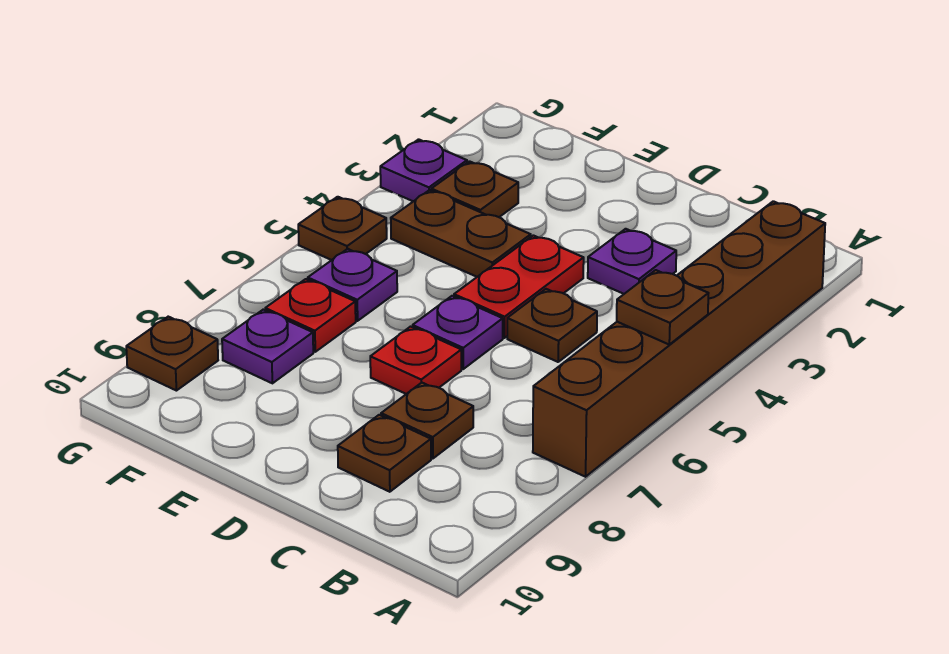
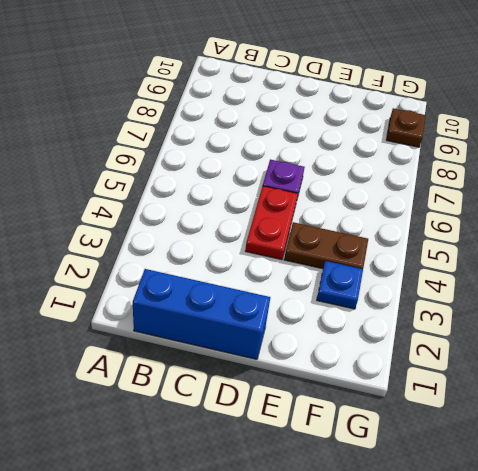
blue 1x3 brick [133,269,270,359] -> none
blue 1x1 plate [317,261,363,309] -> brown 1x1 plate [431,161,518,217]
none -> brown 1x6 brick [533,201,825,477]
none -> purple 1x1 plate [588,229,676,294]
none -> brown 1x1 plate [507,289,597,362]

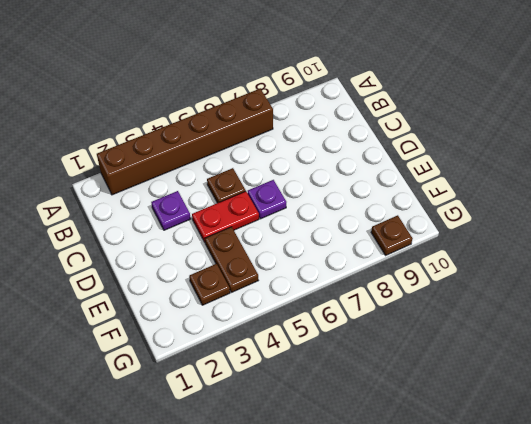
none -> brown 1x1 plate [381,383,473,459]
none -> brown 1x1 plate [338,415,431,492]
none -> red 1x1 plate [370,327,461,394]

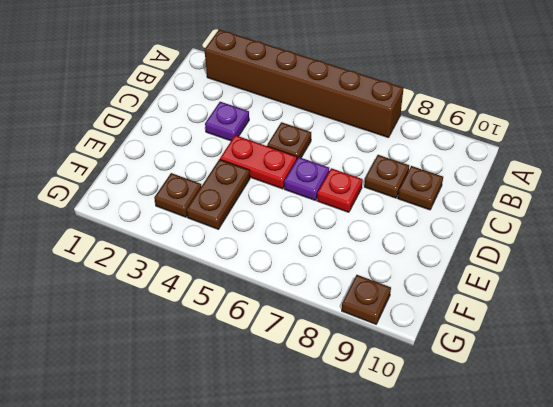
none -> purple 1x1 plate [308,249,397,321]
none -> red 1x1 plate [265,279,356,352]
none -> purple 1x1 plate [222,310,313,383]

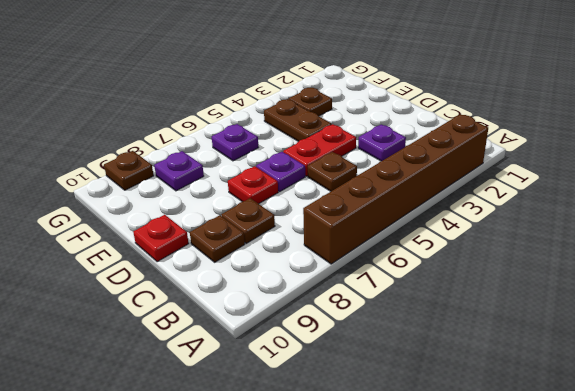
red 1x1 plate [133,215,189,262] -> red 1x1 plate moved to [265,279,356,352]
none -> purple 1x1 plate [380,139,467,201]
none -> brown 1x1 plate [298,197,387,260]
none -> brown 1x1 plate [617,270,708,344]

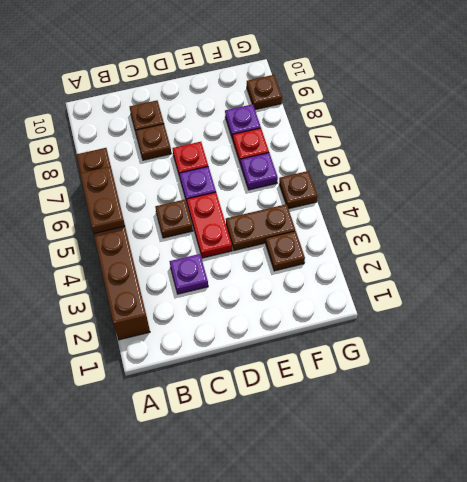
brown 1x2 plate [80,166,125,233] -> brown 1x1 plate [617,270,708,344]
none -> purple 1x1 plate [380,139,467,201]

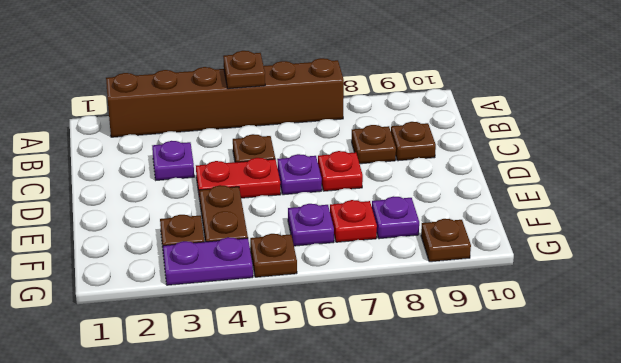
purple 1x2 plate [163,237,253,285] -> purple 1x1 plate [380,139,467,201]

